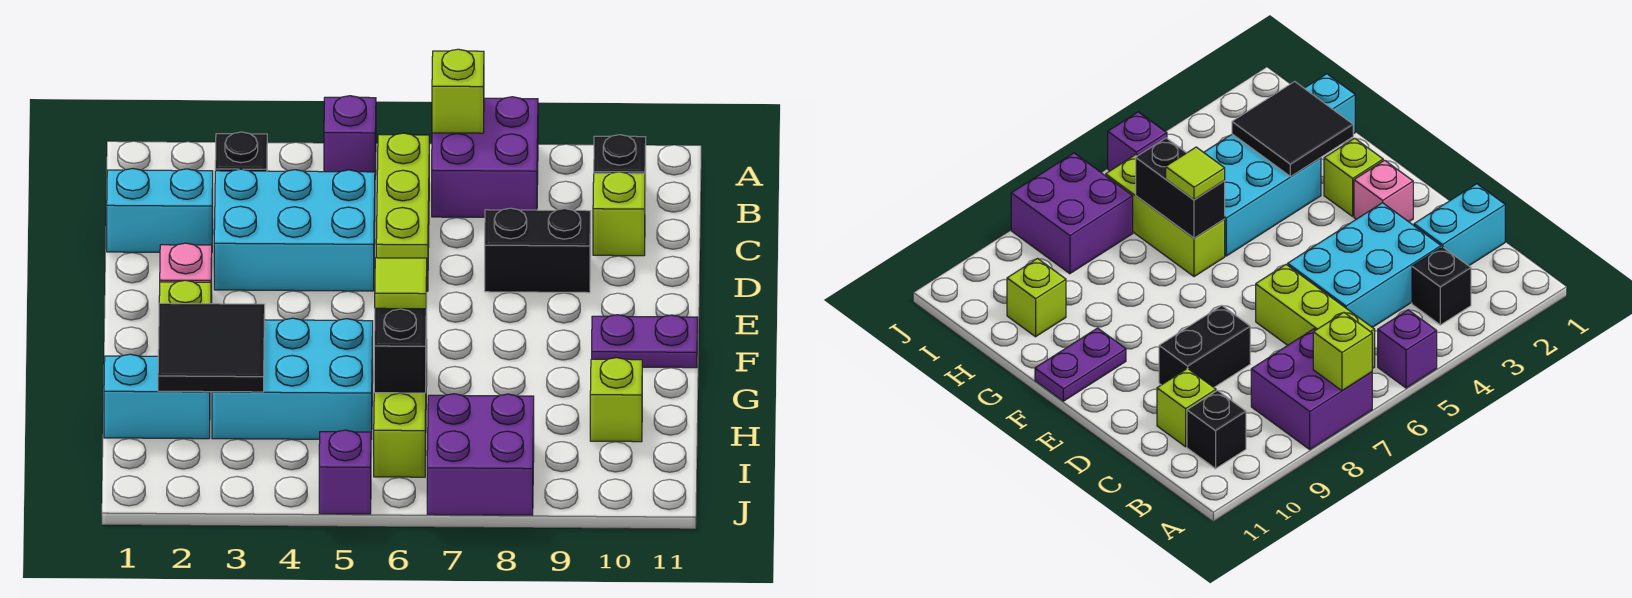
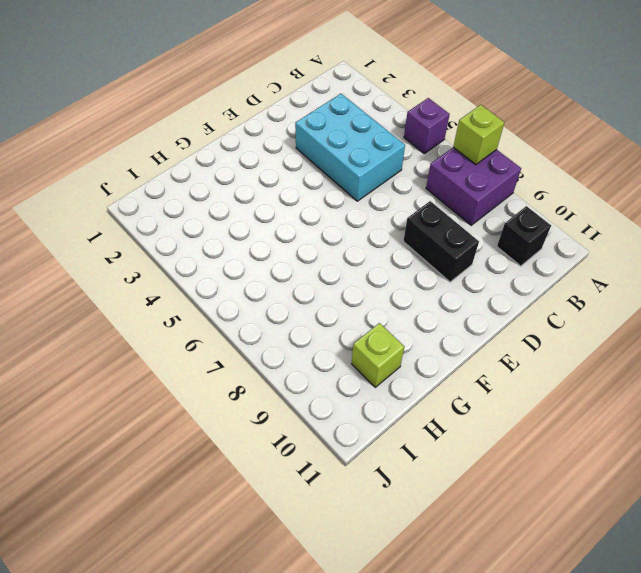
none -> black 1x1 brick [215,132,267,171]
none -> lime 1x3 brick [376,133,429,291]
none -> cyan 1x2 brick [107,169,213,252]

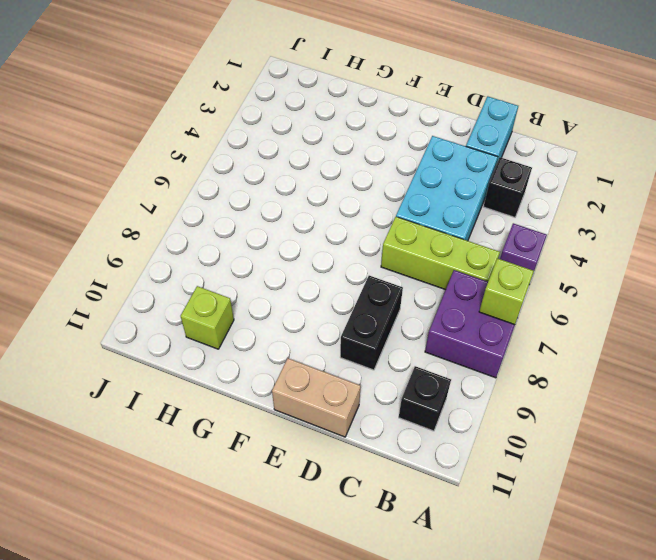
tan 1x2 brick [272,358,361,437] -> none
none -> lime 1x1 brick [593,172,645,256]
none -> pink 1x1 brick [160,243,212,303]
none -> lime 1x1 brick [159,280,211,304]

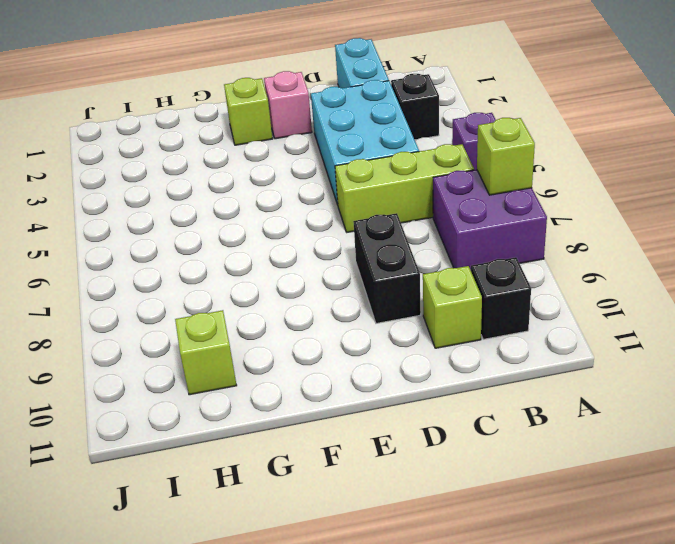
none -> purple 1x2 plate [592,315,698,368]
none -> cyan 2x3 brick [212,318,373,439]
none -> lime 1x3 brick [374,340,427,477]

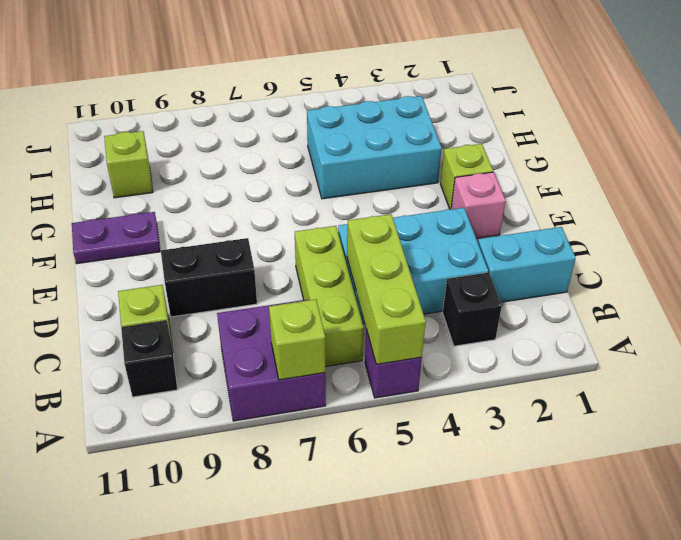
lime 1x3 brick [347,214,426,364] -> lime 1x3 brick moved to [374,340,427,477]
none -> cyan 1x2 brick [104,354,210,439]
none -> purple 2x2 brick [427,394,534,515]
none -> purple 1x1 brick [319,430,371,514]

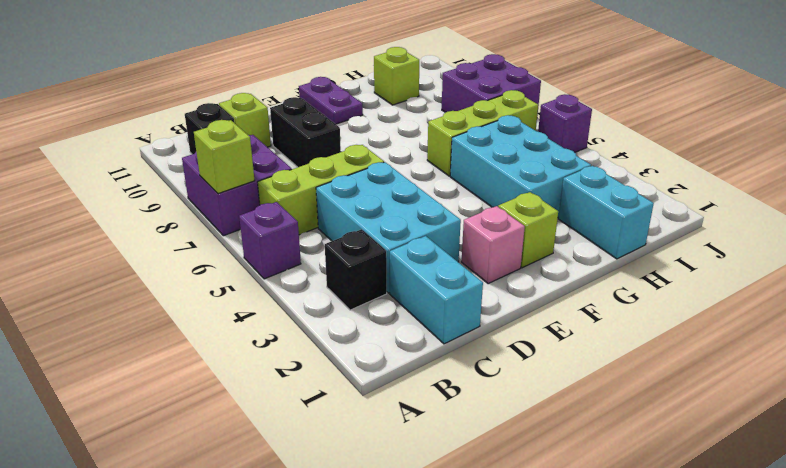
none -> black 2x2 tile [158,303,265,392]
none -> black 1x2 brick [374,293,427,393]
none -> lime 1x1 tile [375,258,427,309]

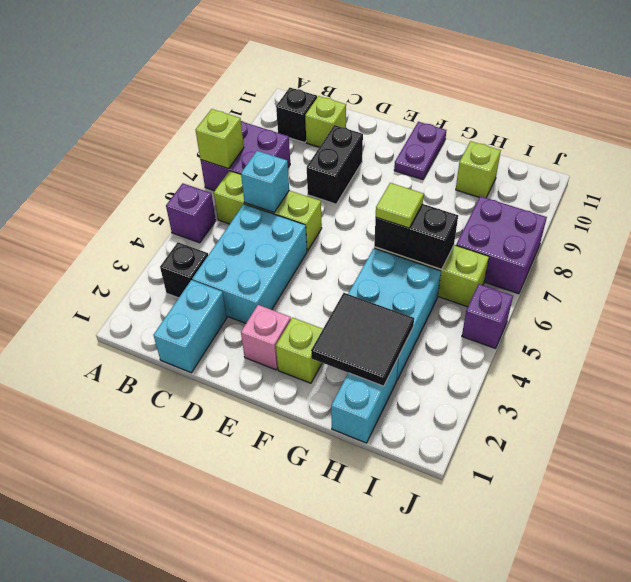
cyan 1x1 brick [241,151,289,213] -> none

